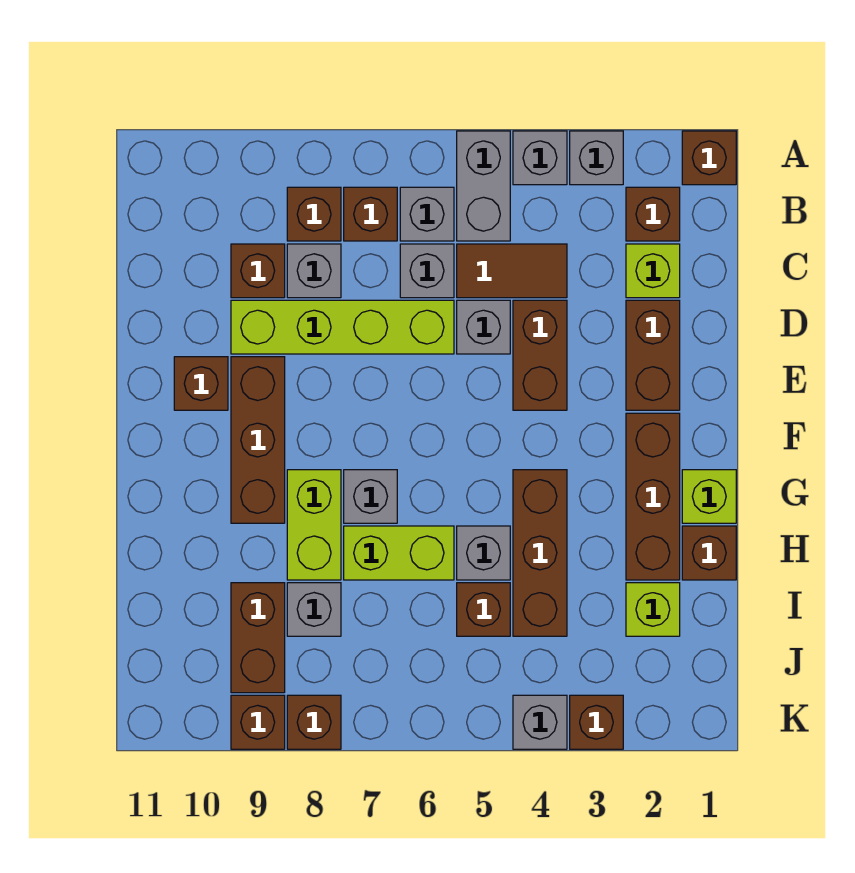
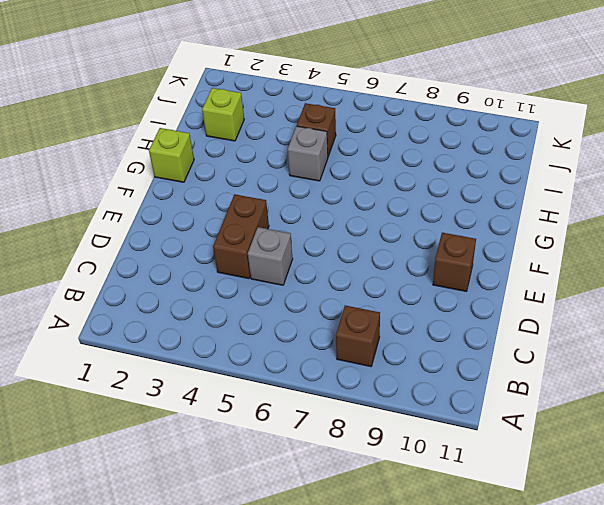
none -> brown 1x1 brick [682,131,736,185]
none -> grey 1x1 brick [570,131,623,185]
none -> grey 1x1 brick [513,131,567,185]
none -> grey 1x2 brick [457,131,510,241]

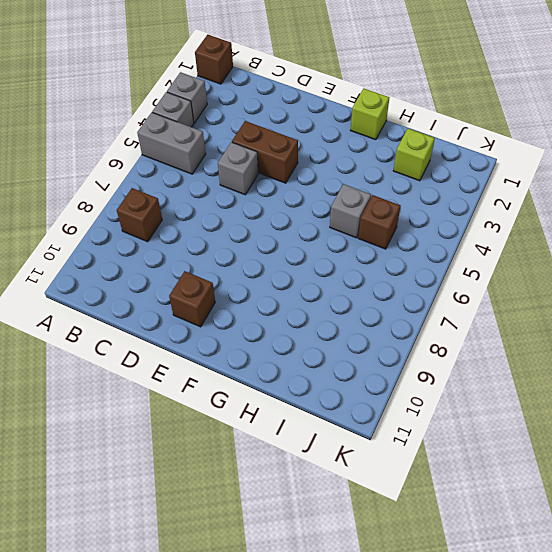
none -> brown 1x1 brick [626,187,680,241]
none -> grey 1x1 brick [400,187,454,241]
none -> brown 1x1 brick [344,187,397,241]
none -> lime 1x1 brick [626,244,680,298]

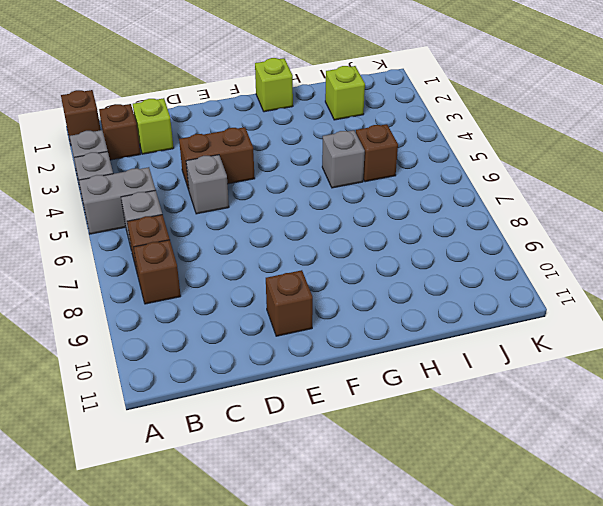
none -> brown 1x2 tile [457,244,567,298]
none -> grey 1x1 brick [400,244,454,298]
none -> grey 1x1 brick [287,244,341,298]
none -> brown 1x1 brick [231,244,285,298]

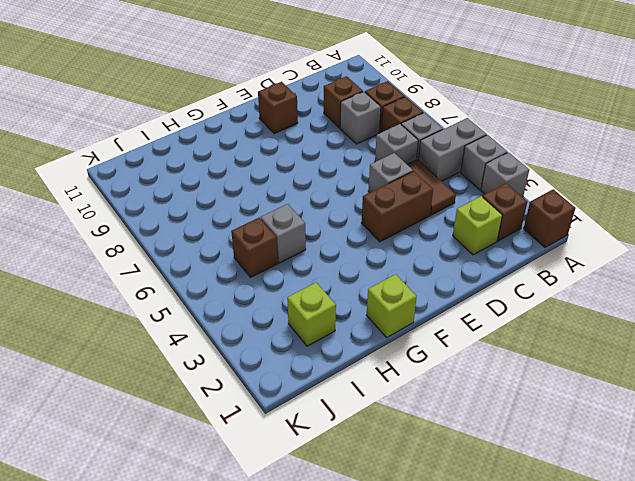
none -> brown 1x2 brick [626,300,680,410]
none -> lime 1x4 brick [231,300,454,354]
none -> brown 1x3 brick [231,357,285,523]
none -> brown 1x3 brick [626,413,680,580]

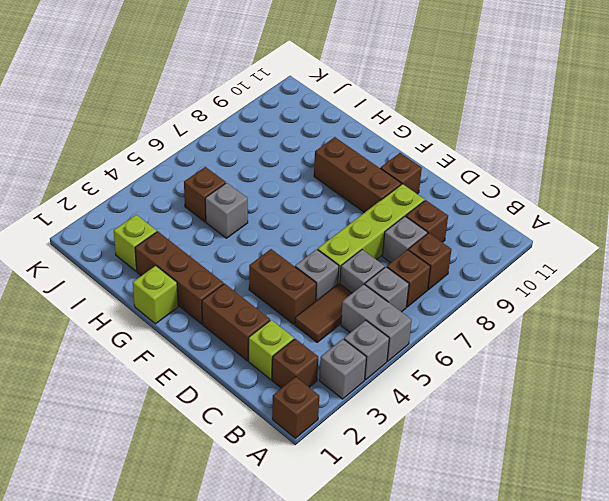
none -> brown 1x3 brick [513,470,567,636]
none -> grey 1x1 brick [344,470,397,523]
none -> lime 1x2 brick [287,470,341,580]
none -> brown 1x1 brick [682,526,736,580]

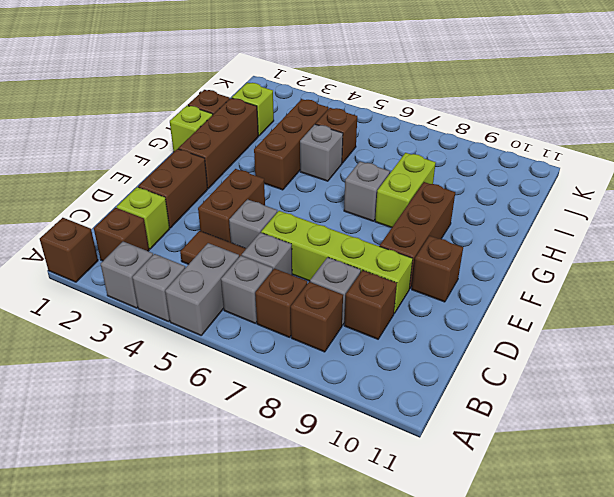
none -> lime 1x2 brick [344,526,454,580]
none -> grey 1x1 brick [287,583,341,636]
none -> brown 1x2 brick [231,583,285,693]
none -> brown 1x1 brick [570,695,623,749]

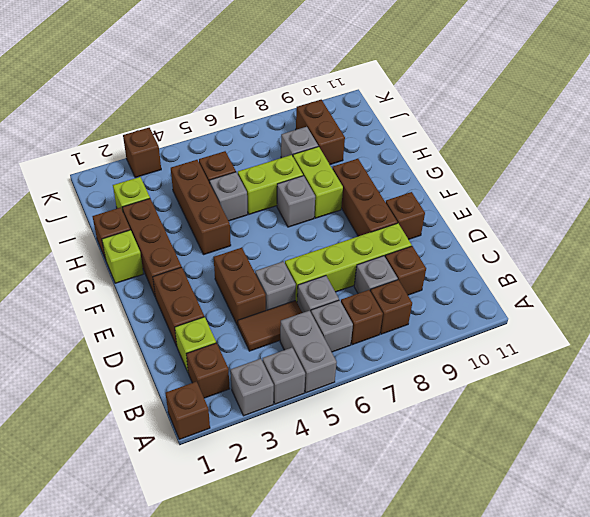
none -> grey 1x1 brick [513,695,567,749]
none -> brown 1x1 brick [287,695,341,749]
none -> brown 1x1 brick [231,695,285,749]

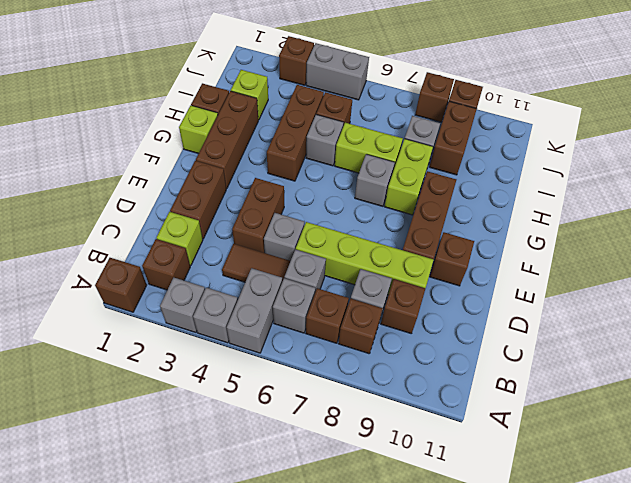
grey 1x2 brick [306,43,369,100] -> grey 1x1 brick [513,695,567,749]

